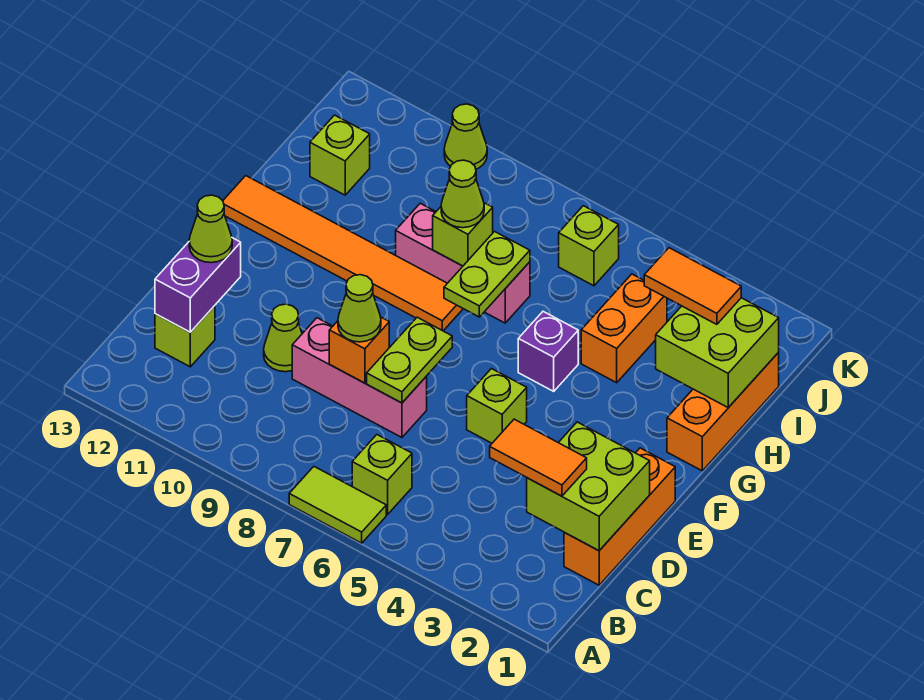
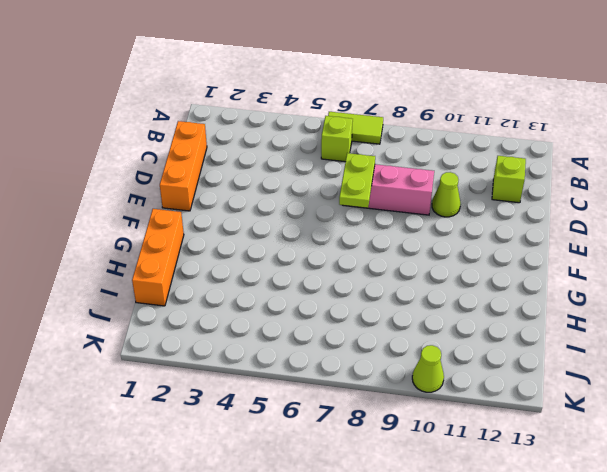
none -> lime 1x1 brick [467,369,527,443]
none -> purple 1x1 brick [518,311,578,391]
none -> orange 1x6 tile [223,176,463,331]

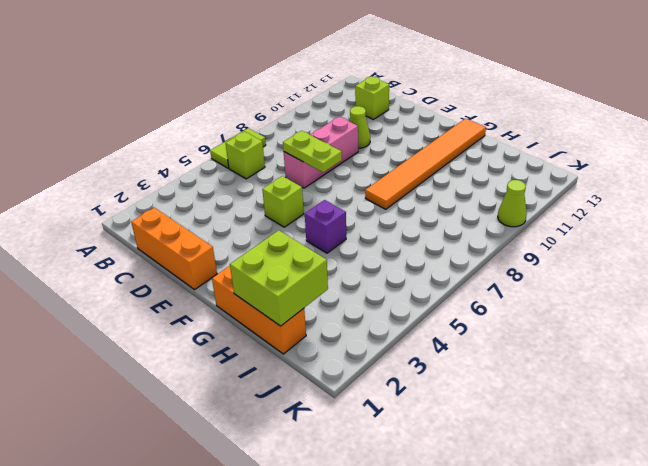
none -> orange 1x2 brick [581,274,667,383]
none -> pink 1x3 brick [396,203,530,323]
none -> lime 1x1 brick [310,115,370,195]

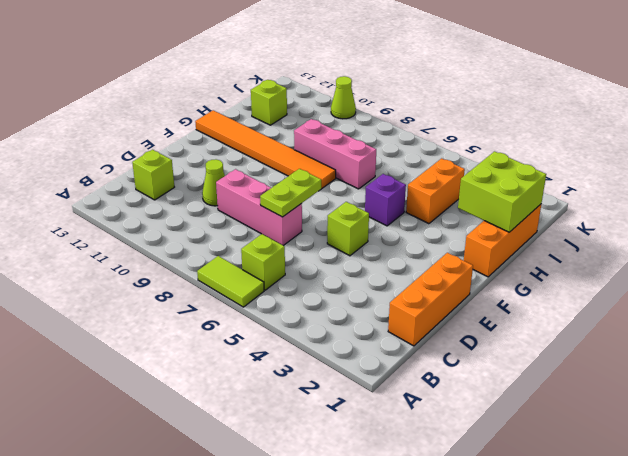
none -> lime 1x1 brick [559,206,619,286]
none -> lime 2x2 brick [527,422,650,551]
none -> purple 1x2 brick [155,238,241,332]

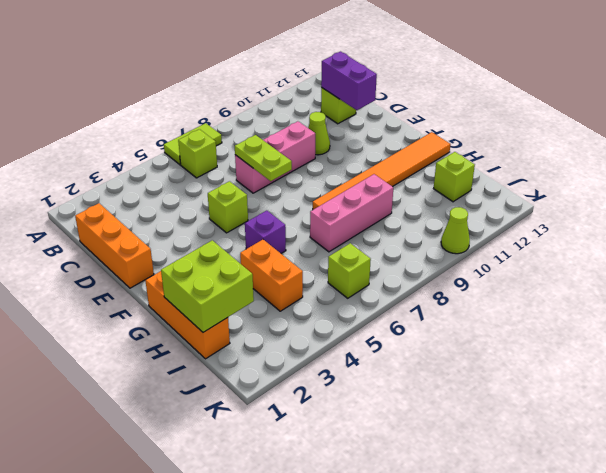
none -> lime 2x2 brick [527,422,650,551]
none -> orange 1x1 brick [329,317,389,383]
none -> lime 1x2 plate [444,232,530,317]

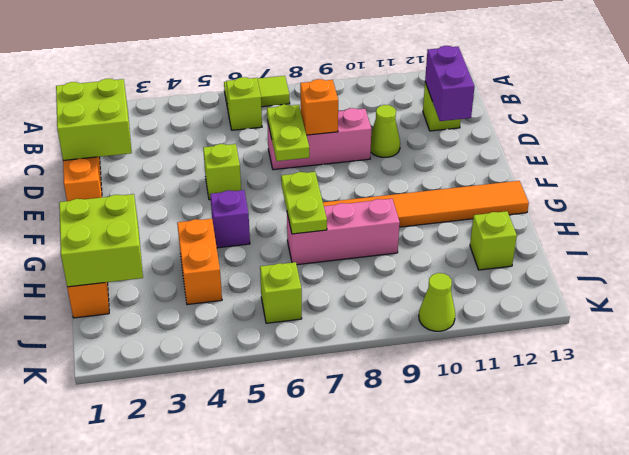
none -> lime 1x1 brick [433,203,493,266]
none -> orange 1x2 tile [490,419,587,496]
none -> lime 1x1 cone [338,275,381,342]

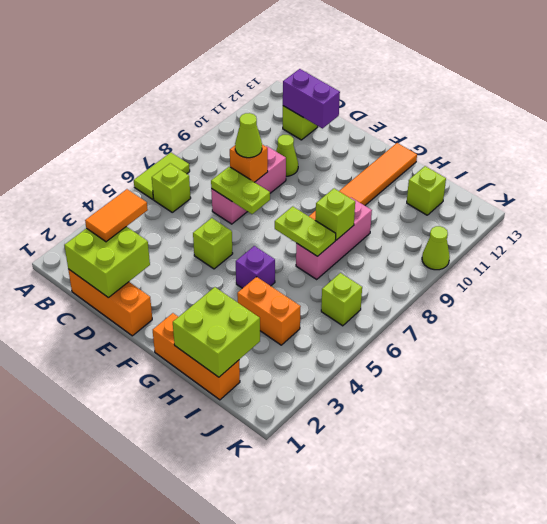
none -> lime 1x1 cone [189,195,232,263]
none -> lime 1x1 cone [441,160,484,228]
none -> orange 1x2 tile [644,248,741,324]

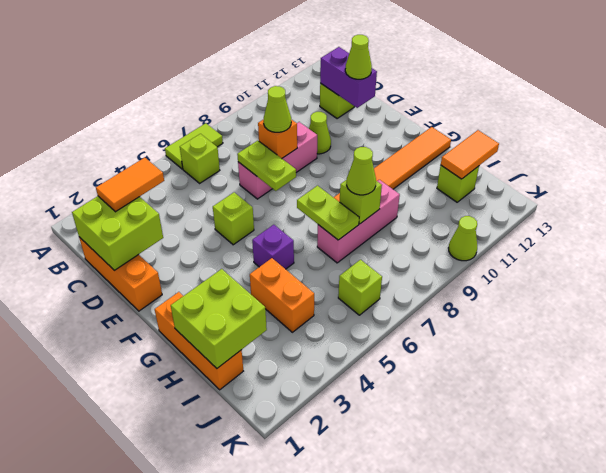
orange 1x2 tile [441,130,499,179] -> orange 1x2 tile moved to [644,248,741,324]

